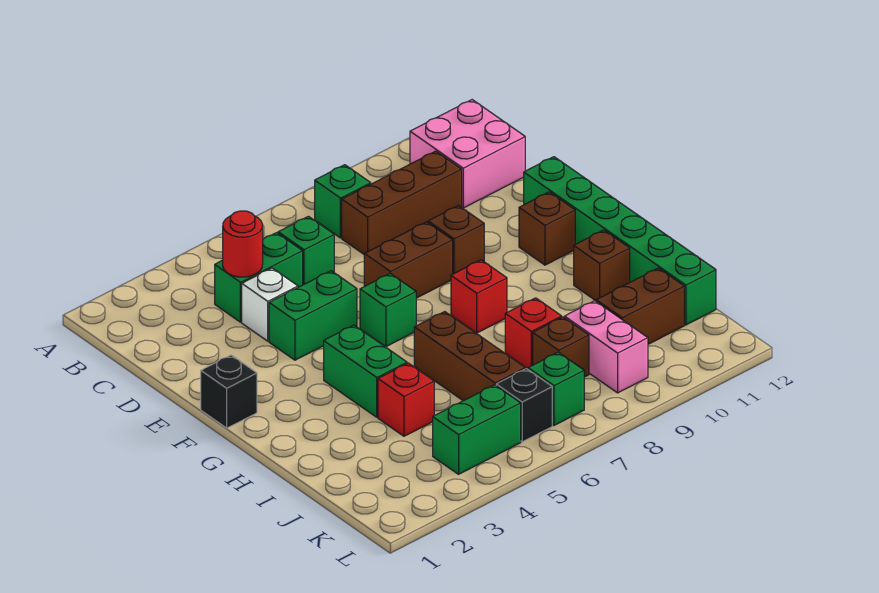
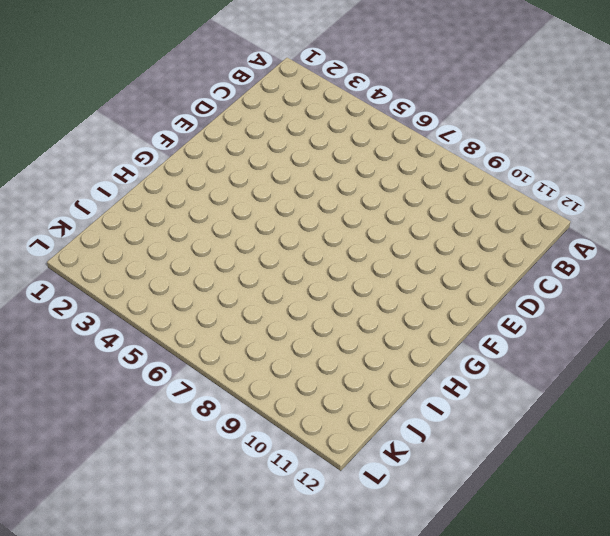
none -> green 1x1 brick [315,165,371,238]
none -> pink 2x2 brick [410,100,525,208]
none -> green 1x2 brick [215,233,303,322]

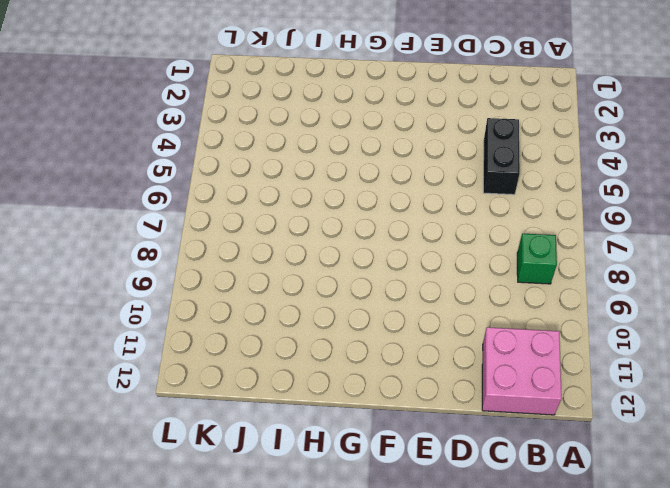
black 1x2 brick [483,118,520,195] -> green 1x2 brick [215,233,303,322]
none -> green 1x1 brick [278,216,334,285]
none -> brown 1x3 brick [342,151,462,254]
none -> white 1x1 brick [242,268,298,341]

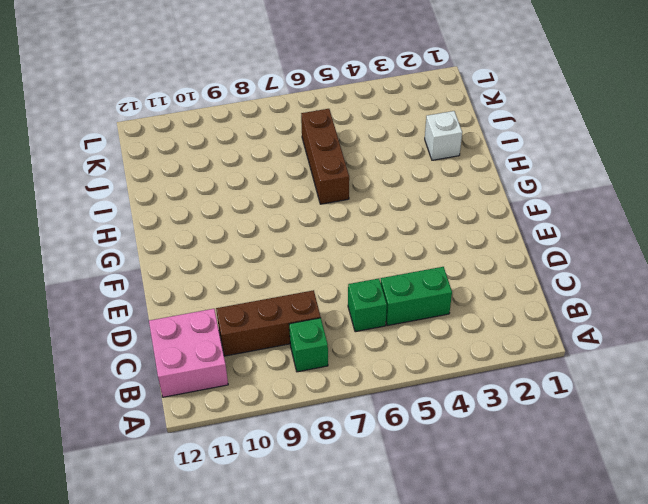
white 1x1 brick [425,111,462,160] -> white 1x1 brick moved to [242,268,298,341]
none -> green 1x2 brick [269,271,357,360]
none -> brown 1x2 brick [364,222,453,298]
none -> brown 1x1 brick [428,206,484,274]

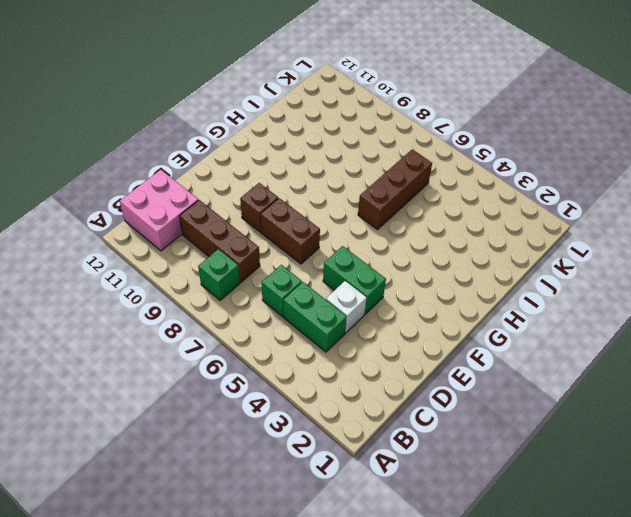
none -> green 1x6 brick [524,157,716,325]
none -> black 1x1 brick [201,355,257,428]
none -> green 1x1 brick [360,274,416,347]

